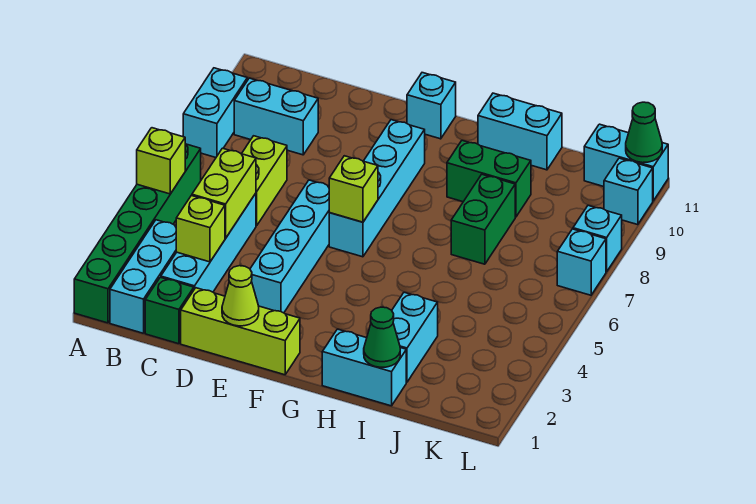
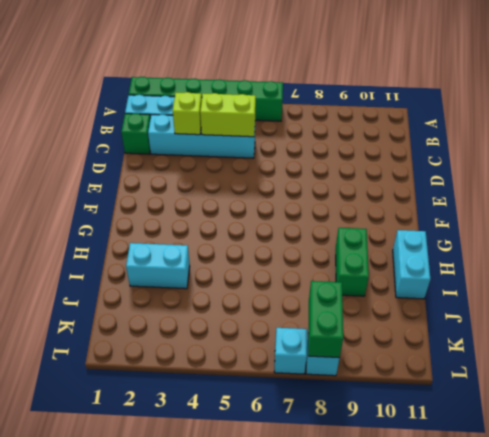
green 1x2 brick [308,281,343,358] -> green 1x2 brick turned to [451,174,515,264]
none -> cyan 1x2 brick [183,68,247,157]
none -> cyan 1x2 brick [234,78,318,155]
none -> lime 1x2 brick [242,136,287,226]

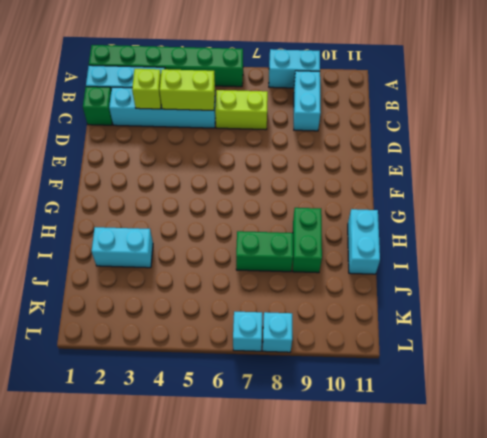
none -> lime 1x3 brick [181,288,300,375]
none -> cyan 1x4 brick [250,180,329,313]
none -> cyan 1x4 brick [329,120,425,257]

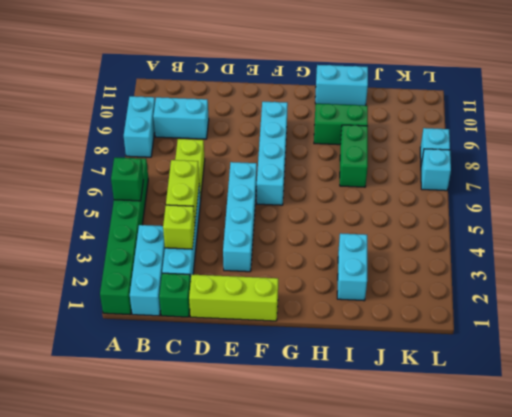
green 1x1 brick [111,158,144,201] -> lime 1x1 brick [137,128,185,194]
none -> cyan 1x1 brick [407,73,456,139]
none -> cyan 1x2 brick [322,329,406,406]
none -> cyan 1x2 brick [584,124,668,201]

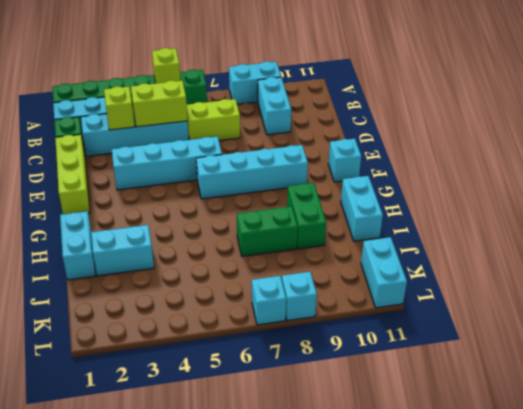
none -> cyan 1x1 brick [604,158,653,225]
none -> lime 1x1 cone [222,266,259,326]
none -> lime 1x1 brick [329,156,378,222]

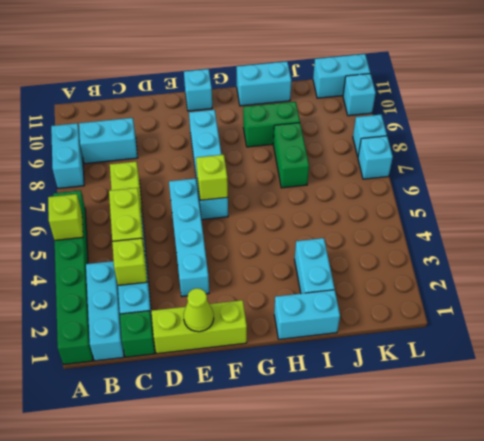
none -> green 1x1 cone [364,307,400,367]
none -> green 1x1 cone [626,102,662,163]

